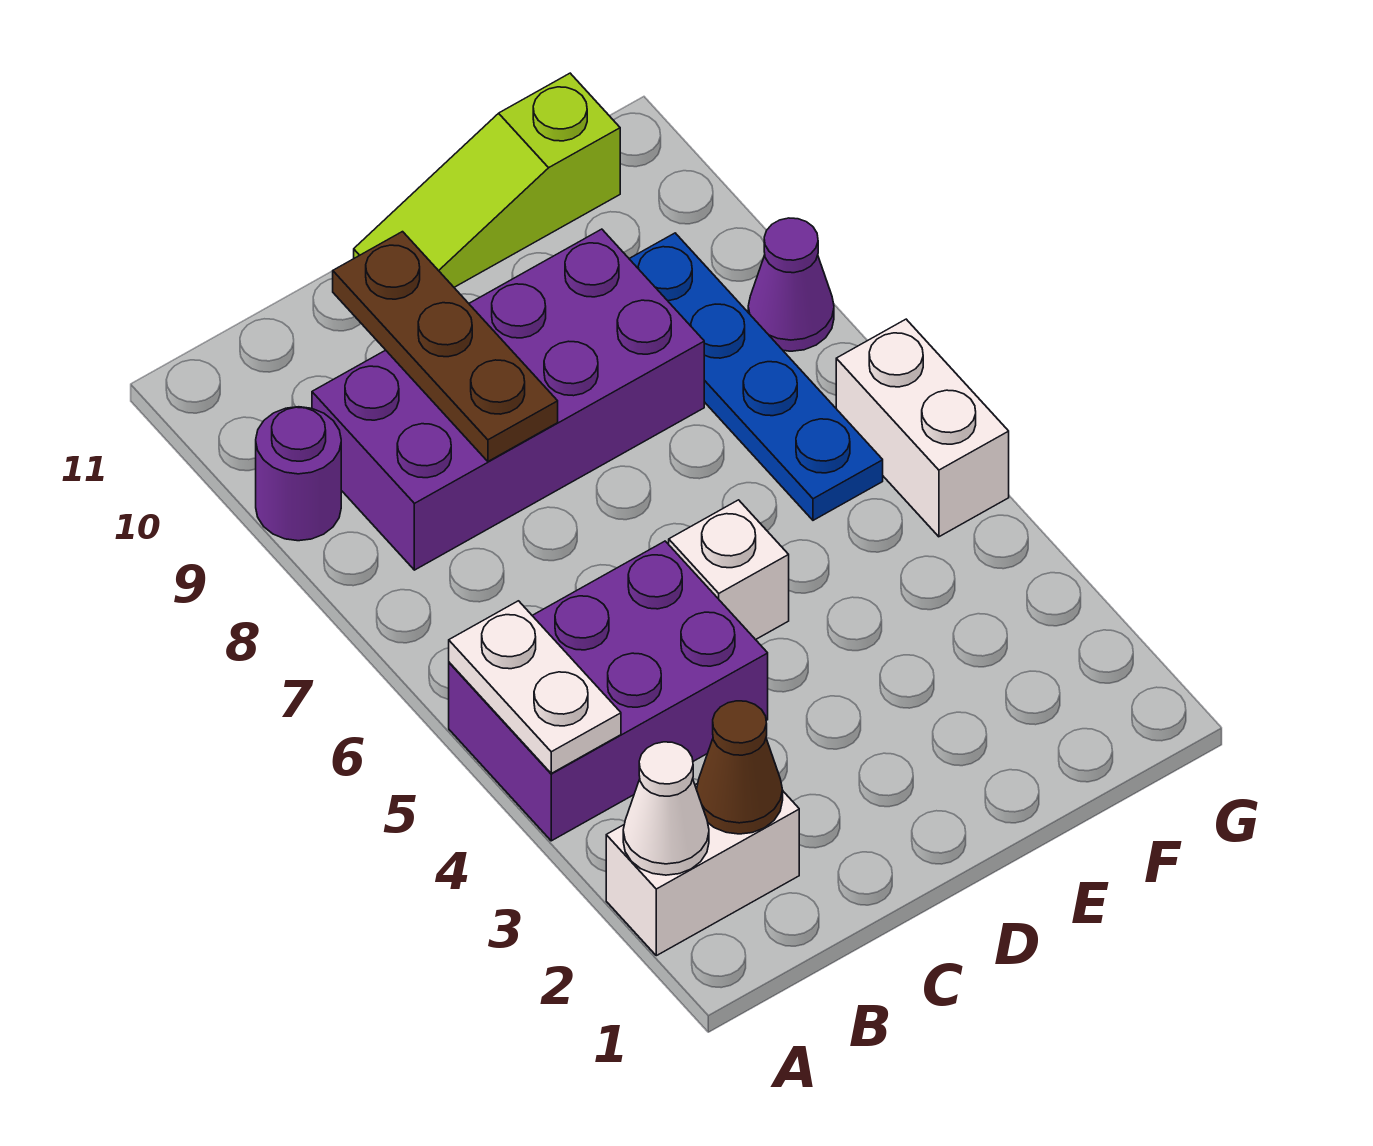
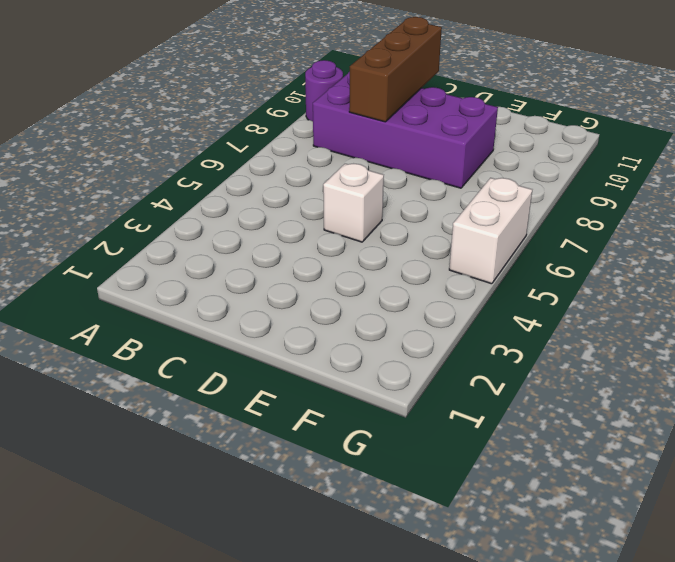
brown 1x3 brick [349,17,442,122] -> brown 1x3 plate [333,232,558,461]
none -> white 1x2 brick [606,784,799,956]
none -> purple 2x3 brick [449,541,768,841]
none -> lime 1x3 slope [354,73,620,287]

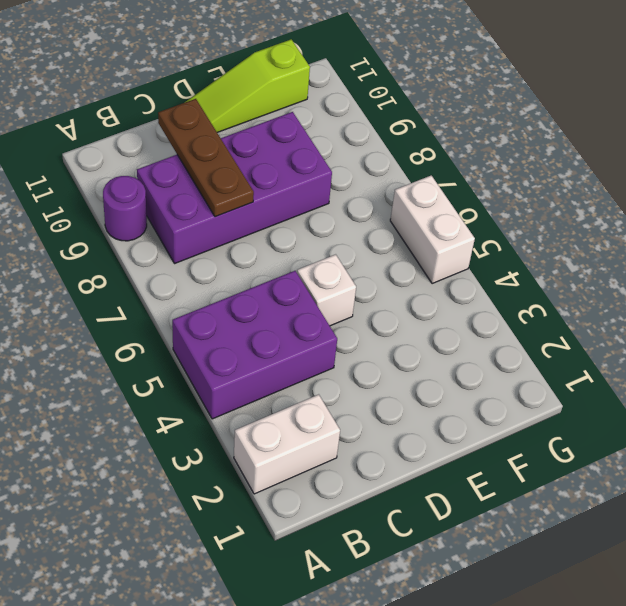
none -> blue 1x4 plate [629,233,883,520]
none -> purple 1x1 cone [748,218,834,351]
none -> white 1x1 cone [623,742,709,875]

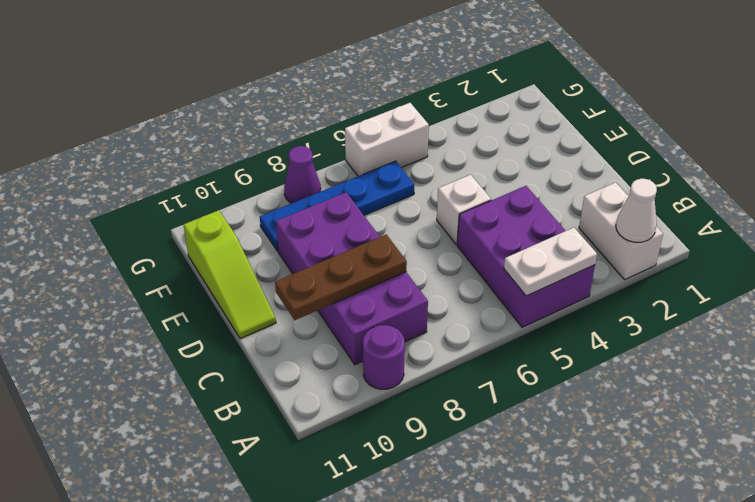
none -> brown 1x1 cone [697,701,783,834]

